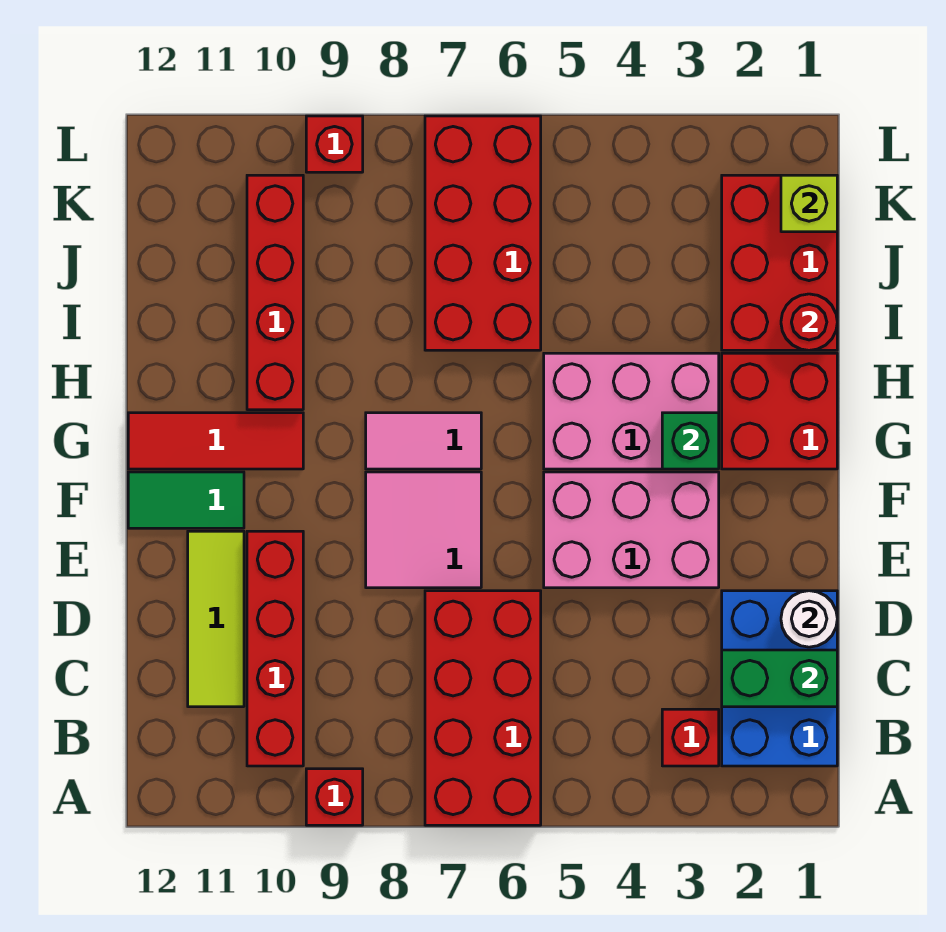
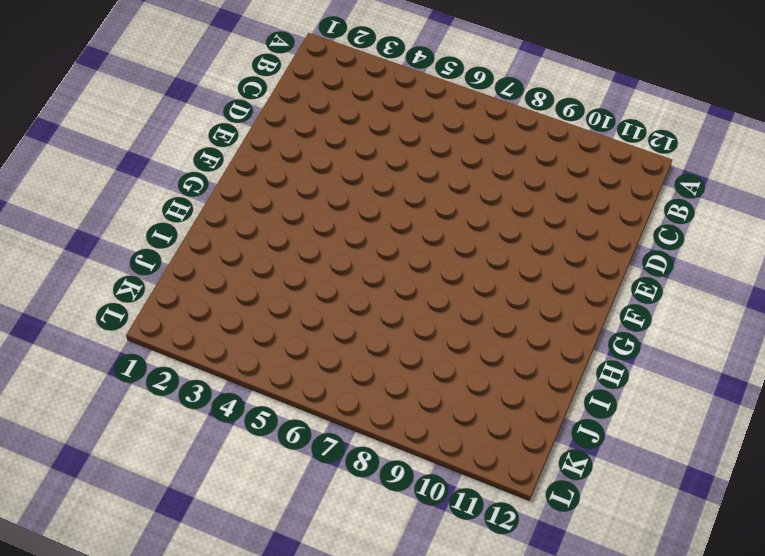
none -> red 2x4 brick [425,591,541,825]
none -> red 1x1 brick [306,769,363,825]
none -> blue 2x3 brick [722,591,837,766]

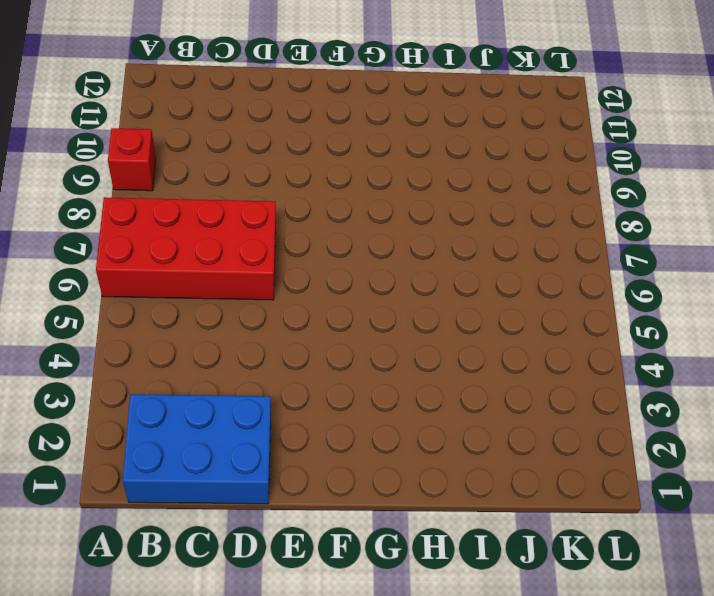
none -> red 1x1 brick [662,709,719,766]
none -> red 1x4 brick [247,531,303,766]
none -> lime 1x3 tile [188,531,244,707]

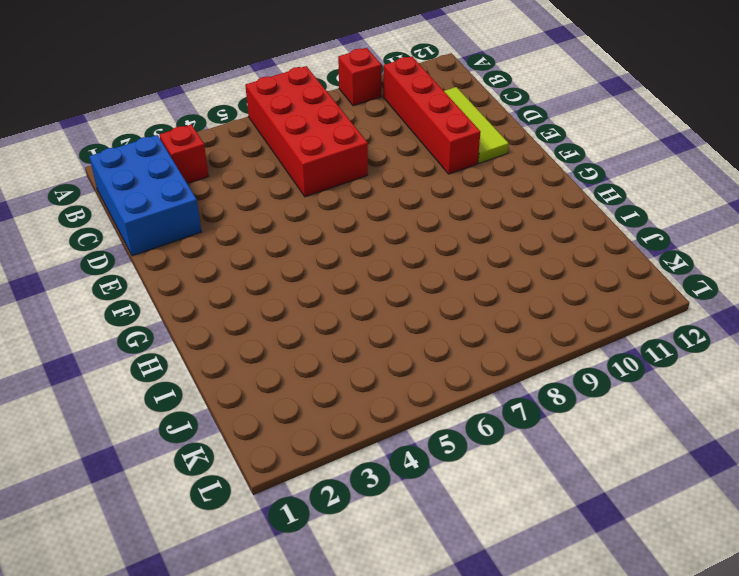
none -> pink 2x3 brick [544,472,719,588]
none -> pink 2x2 tile [366,472,481,588]
none -> green 1x2 tile [128,472,244,528]

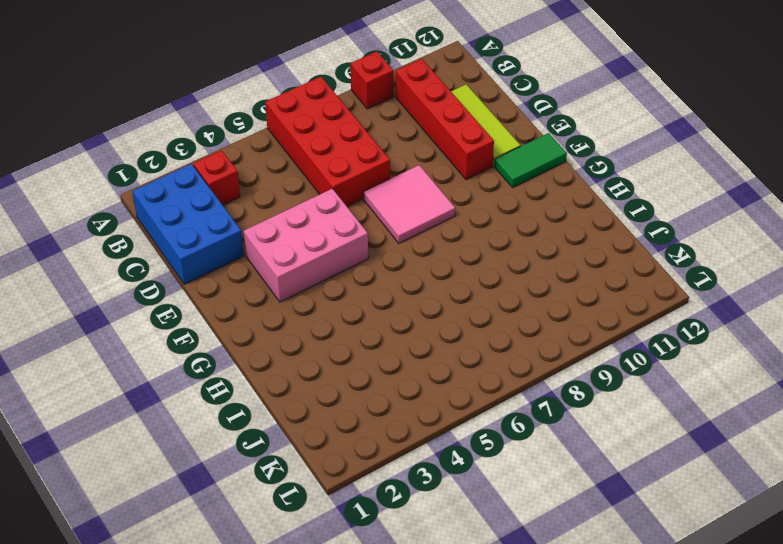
none -> red 2x2 brick [722,353,837,469]
none -> pink 2x3 brick [544,353,719,469]
none -> pink 1x2 tile [366,413,481,469]

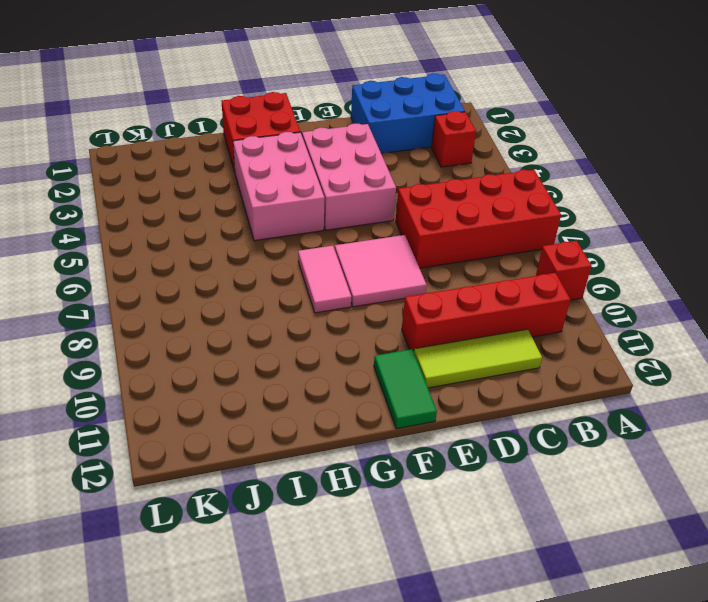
none -> red 1x3 tile [128,413,303,469]
none -> red 1x4 brick [247,175,303,410]
none -> red 2x3 brick [722,175,837,350]

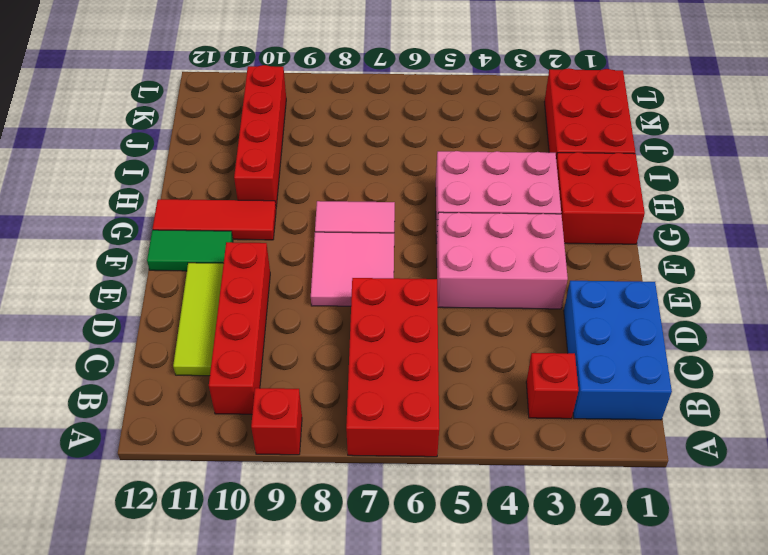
none -> red 2x4 brick [425,116,541,350]
none -> red 1x1 brick [306,116,363,172]
none -> green 1x2 brick [722,650,837,707]

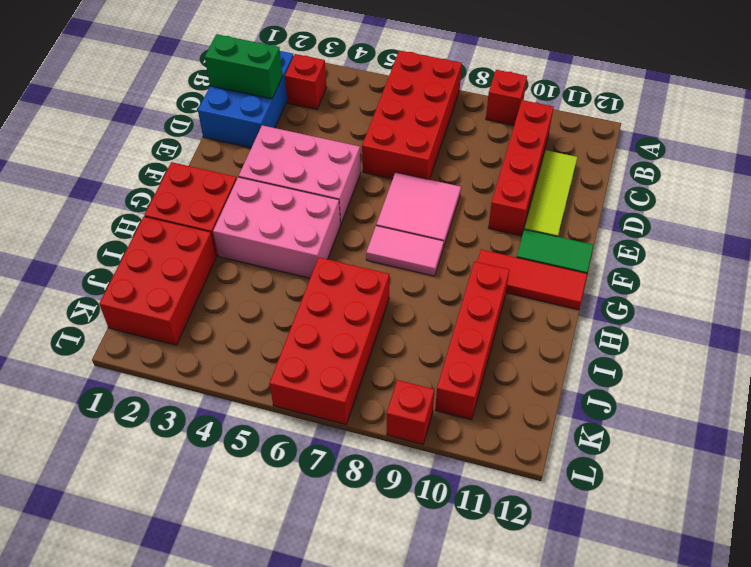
none -> white 1x1 round brick [781,591,837,647]
none -> green 1x1 brick [662,413,719,469]
none -> red 1x1 round brick [781,294,837,350]

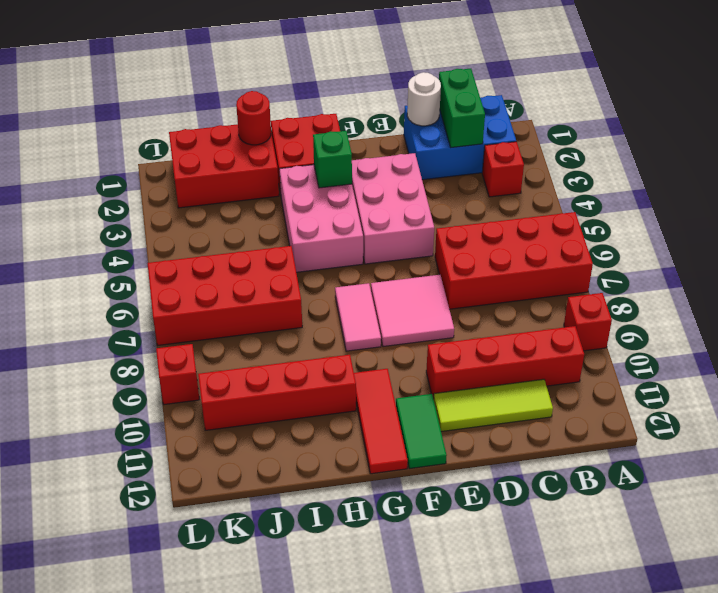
none -> lime 1x1 brick [781,175,837,232]

